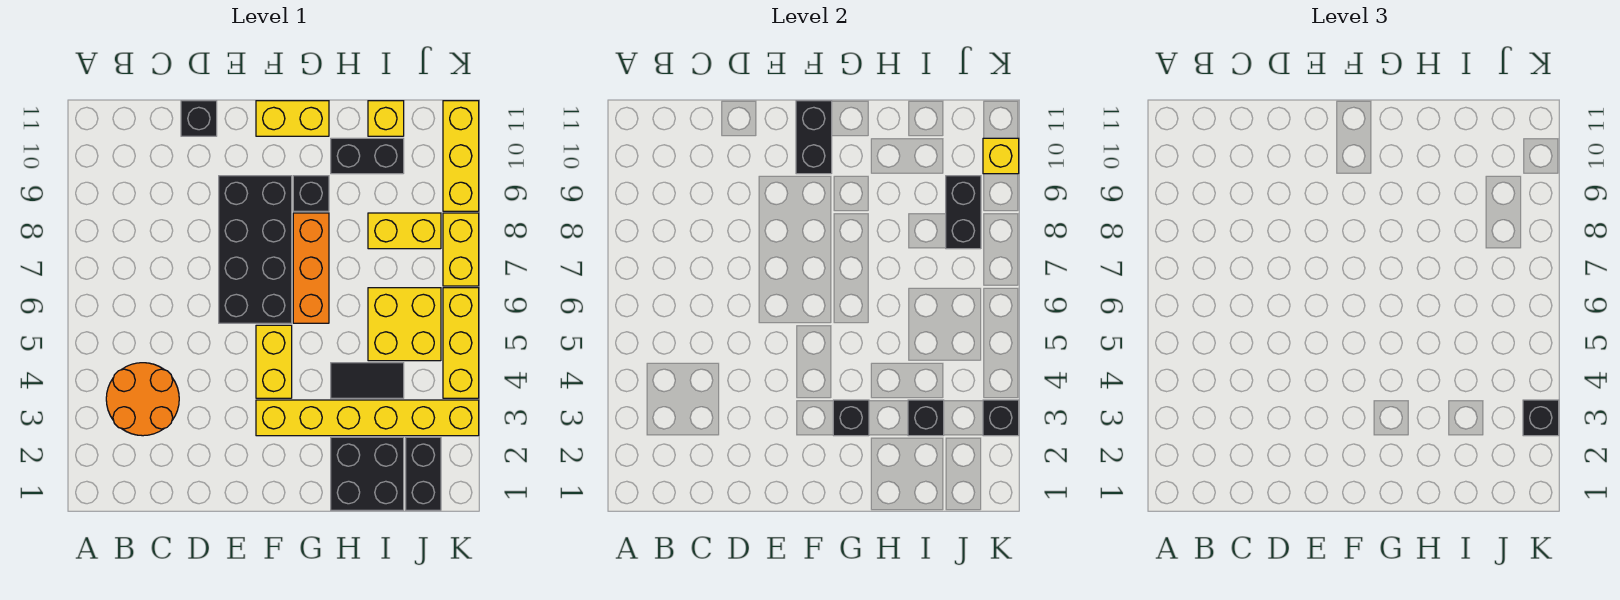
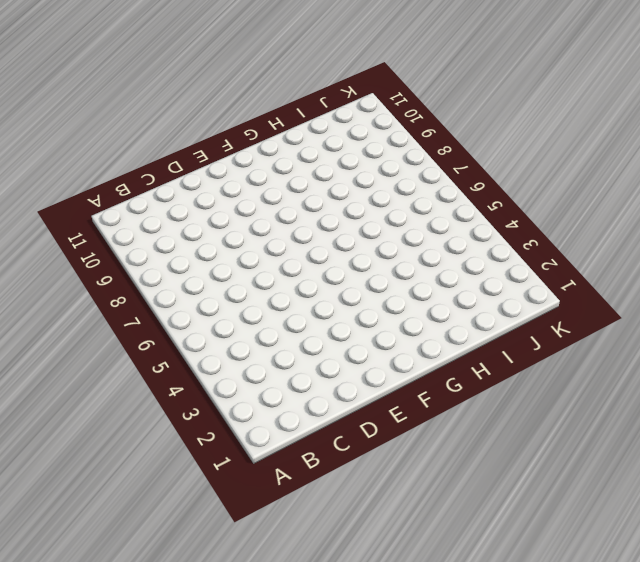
none -> orange 2x2 round brick [106,363,179,436]
none -> black 1x1 brick [181,101,217,136]
none -> black 2x4 brick [219,176,292,323]

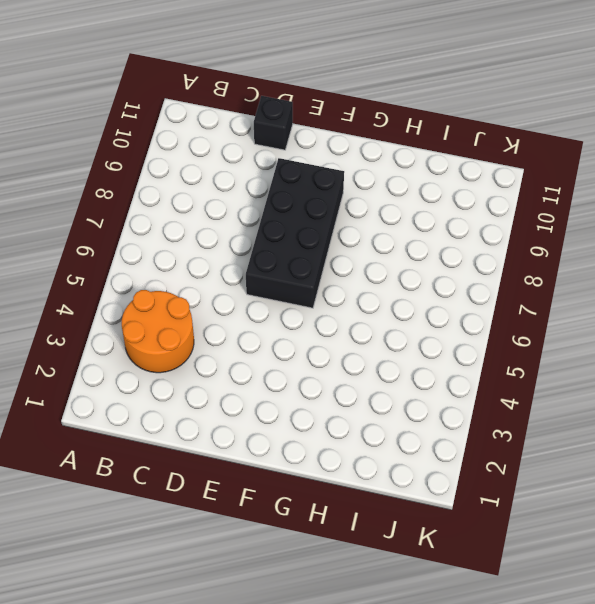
none -> yellow 1x6 brick [256,400,479,436]
none -> yellow 1x2 brick [256,325,292,398]
none -> yellow 1x2 brick [256,101,329,136]

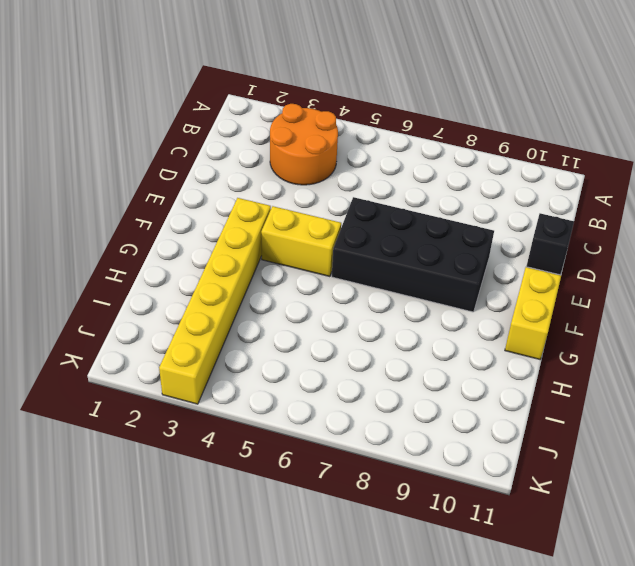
none -> orange 1x3 brick [293,213,329,323]
none -> black 1x1 brick [293,176,329,211]
none -> black 2x2 brick [331,437,404,510]

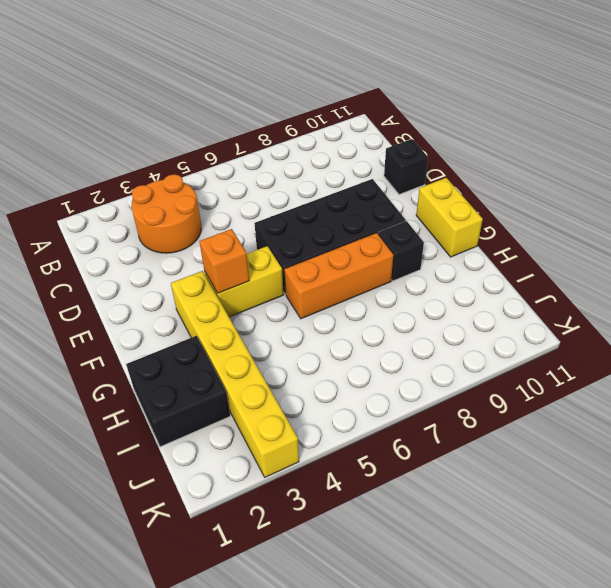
orange 1x1 brick [199,229,249,293] -> none
none -> black 1x2 tile [331,363,404,398]
none -> black 1x2 brick [331,138,404,174]
none -> yellow 2x2 brick [368,288,441,361]

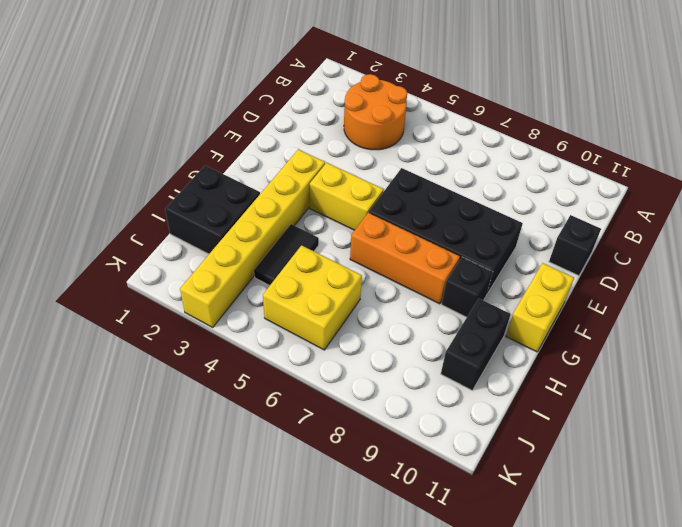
none -> yellow 1x2 brick [368,213,441,249]
none -> yellow 1x1 brick [368,101,404,136]
none -> black 1x2 brick [406,437,441,510]

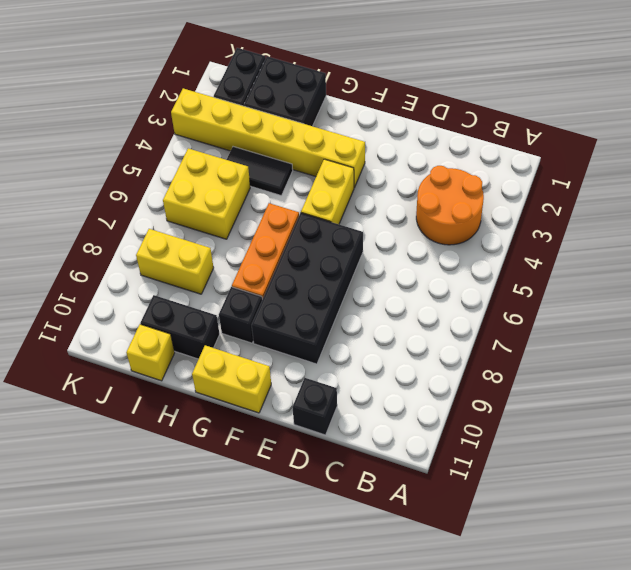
none -> yellow 1x3 brick [443,288,479,398]
none -> yellow 1x2 brick [443,213,479,286]
none -> yellow 1x3 brick [443,101,479,211]

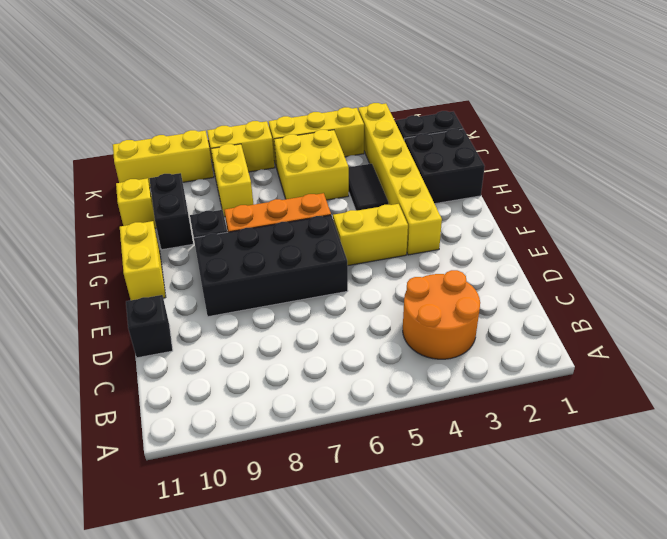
none -> black 1x2 brick [796,101,832,174]
none -> black 1x1 brick [833,400,869,436]
none -> black 1x1 brick [908,400,944,436]

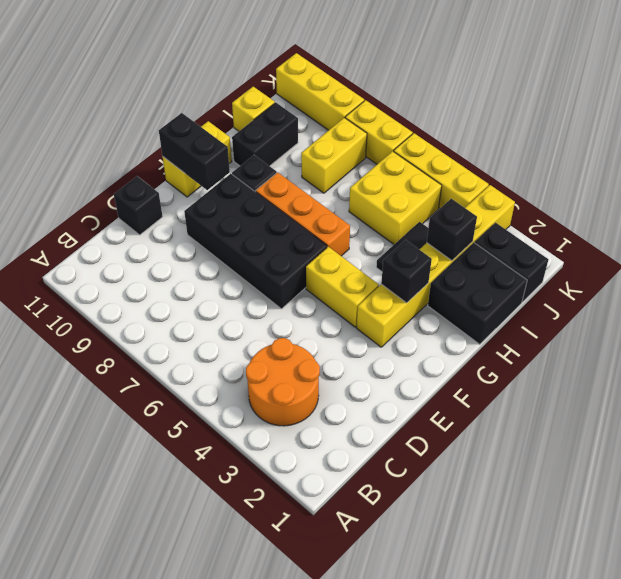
none -> black 1x2 brick [946,176,981,249]
none -> black 1x1 brick [983,400,1019,436]
none -> yellow 1x1 brick [983,138,1019,174]

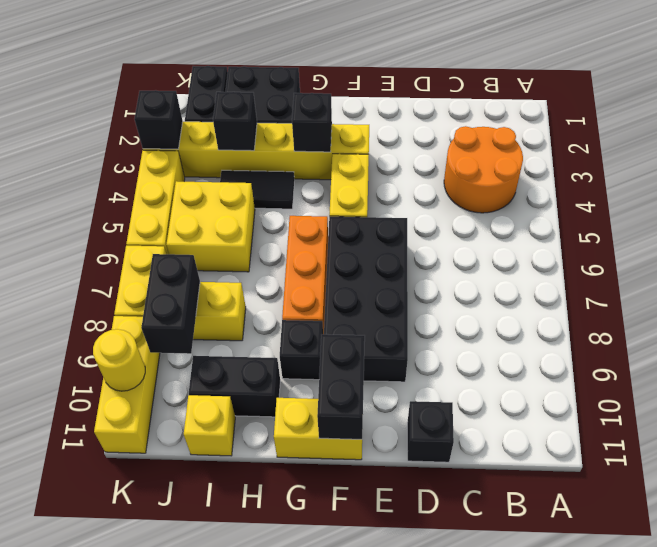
yellow 1x1 round brick [93,329,145,391] -> yellow 1x1 brick [983,138,1019,174]
none -> black 1x1 brick [1523,400,1559,436]

